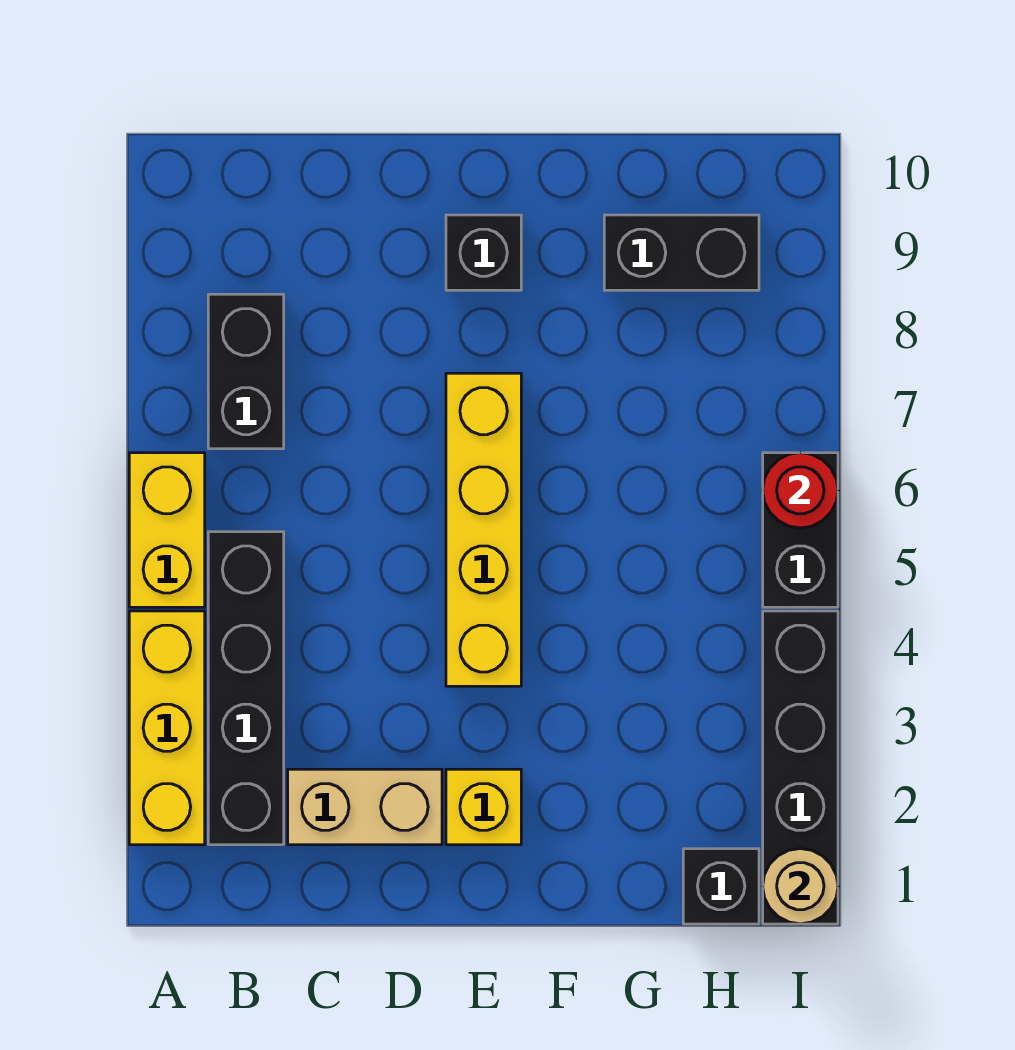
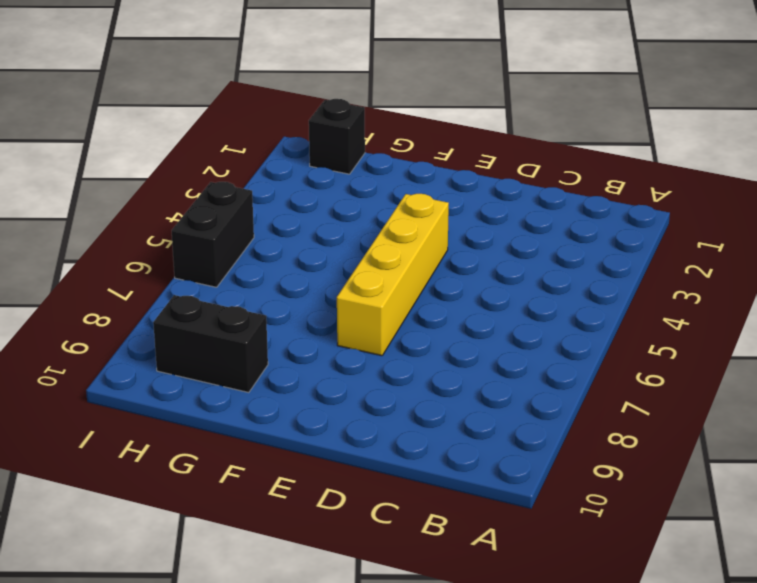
none -> yellow 1x3 brick [129,611,205,845]
none -> yellow 1x2 brick [129,453,205,607]
none -> black 1x4 brick [208,532,284,845]

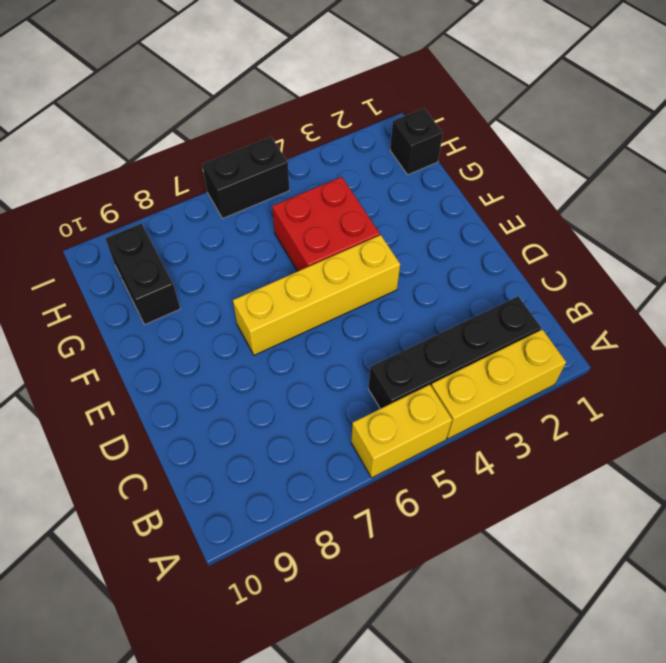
red 2x2 brick [272,177,380,271] -> none
none -> black 1x2 brick [208,294,284,449]
none -> tan 1x2 brick [288,769,442,845]
none -> yellow 1x1 brick [446,769,521,845]

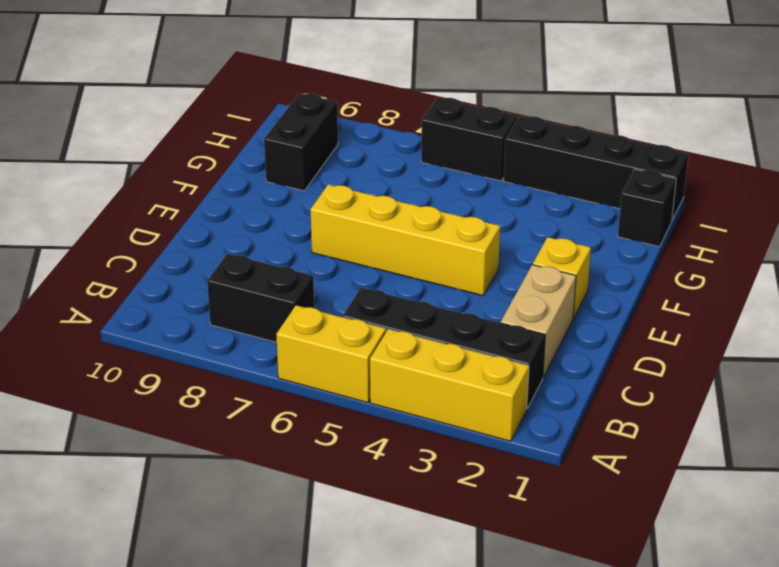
none -> black 1x1 brick [446,215,521,290]
none -> tan 1x1 round brick [763,849,838,924]
none -> red 1x1 round brick [763,453,838,528]

